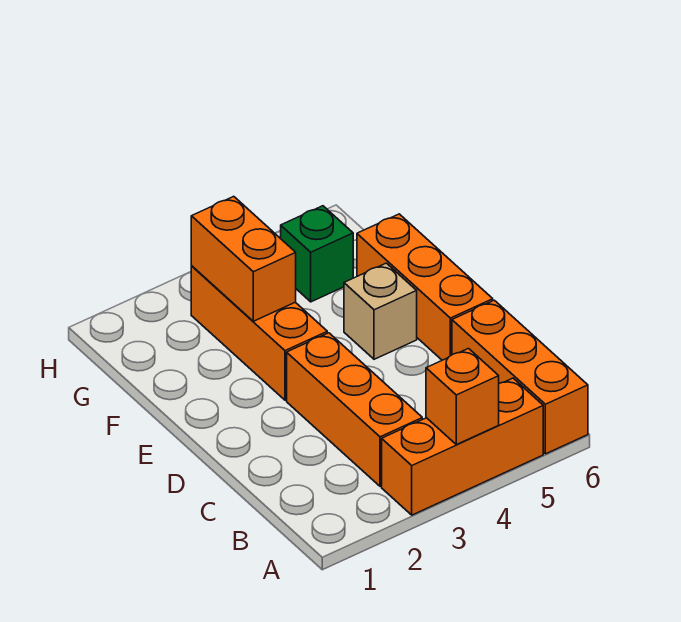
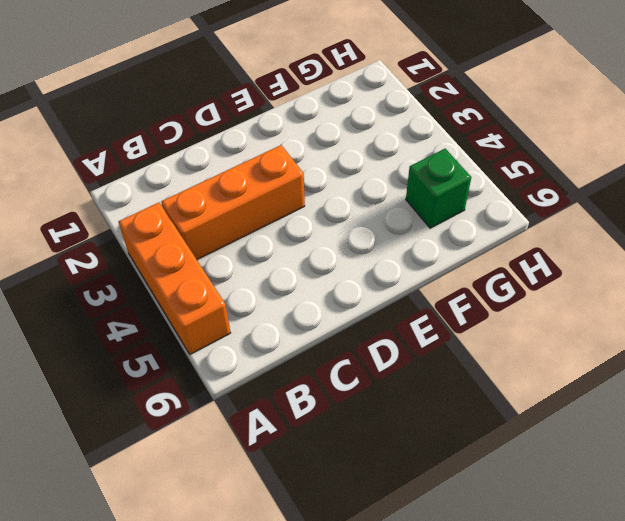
none -> orange 1x3 brick [452,300,588,454]
none -> orange 1x3 brick [357,214,493,360]

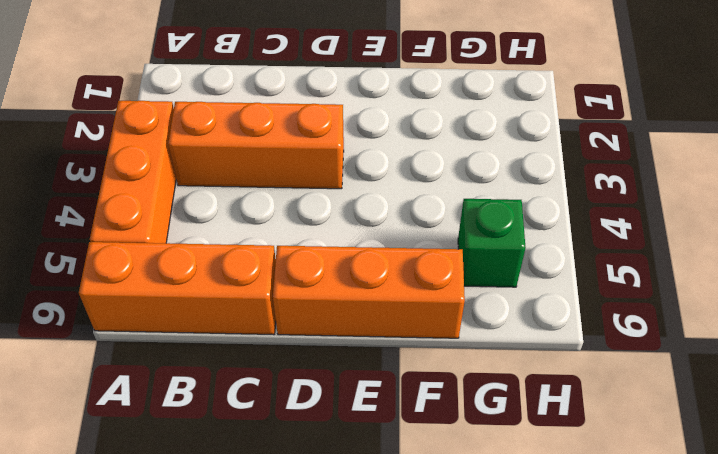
none -> orange 1x3 brick [191,266,327,400]
none -> tan 1x1 brick [344,263,417,359]

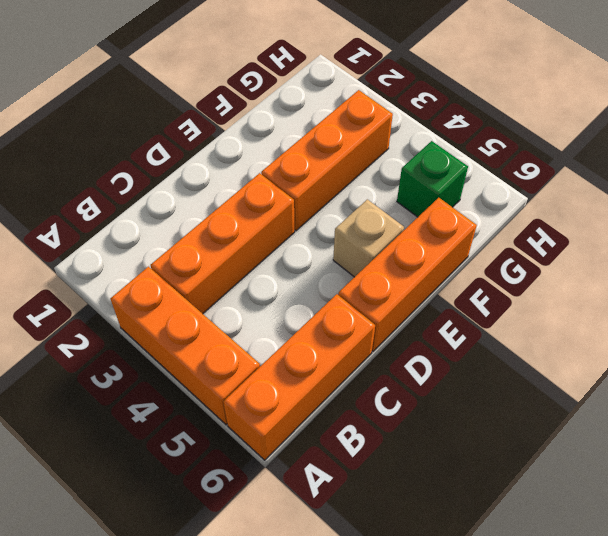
none -> orange 1x1 brick [426,349,499,445]
none -> orange 1x2 brick [191,196,296,321]

